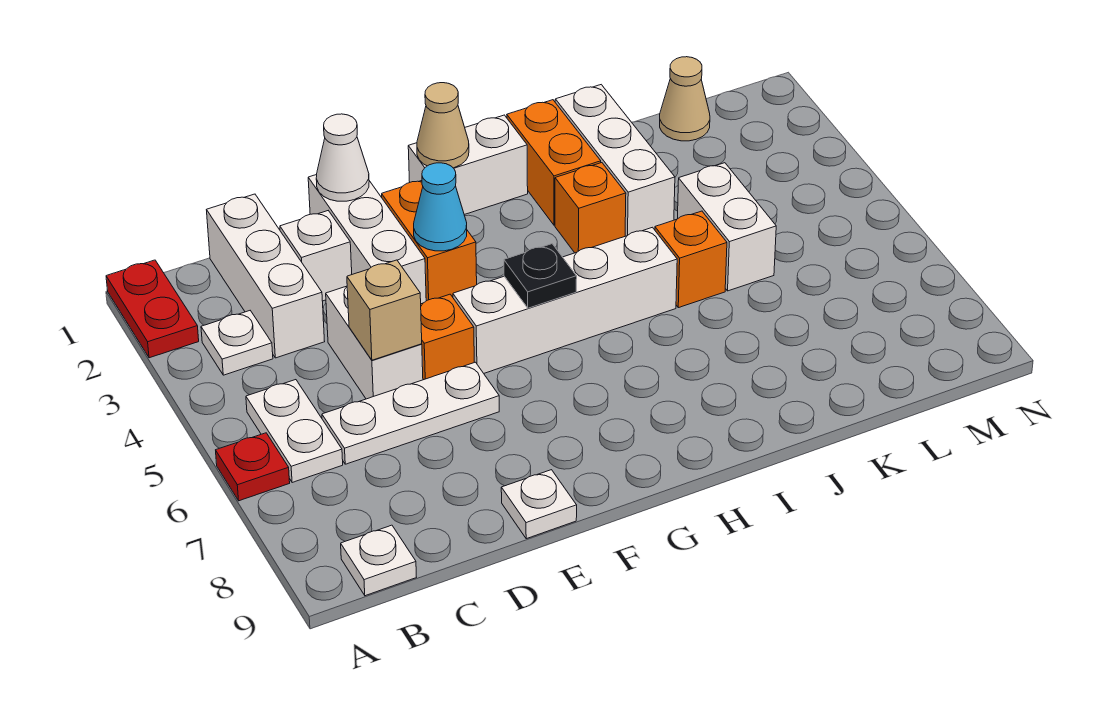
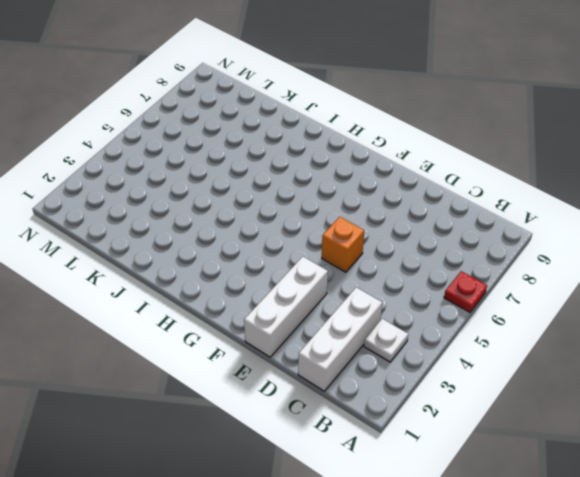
none -> red 1x2 plate [106,260,199,358]
none -> white 1x2 plate [246,380,343,483]
none -> white 1x1 plate [341,525,416,596]

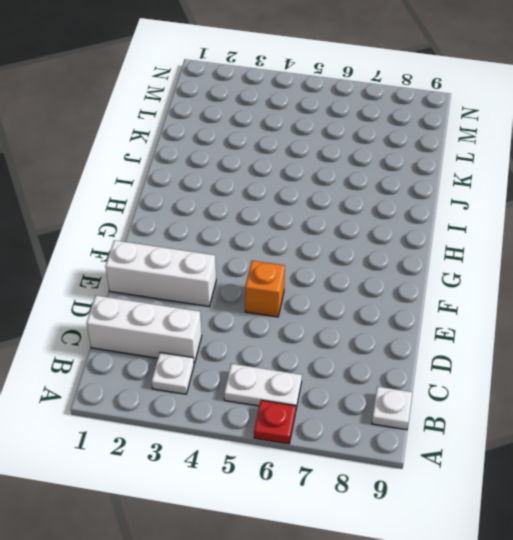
none -> red 1x2 plate [106,260,199,358]
none -> white 1x3 plate [322,362,499,464]
none -> white 1x1 brick [280,211,352,301]

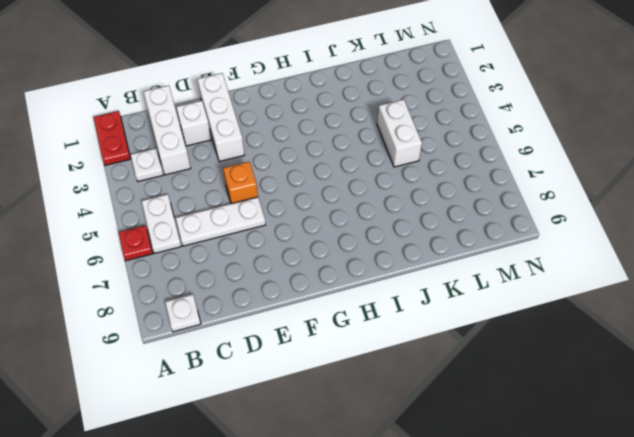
none -> white 1x2 brick [326,286,423,399]
none -> white 1x1 plate [501,470,577,539]
none -> orange 1x2 brick [382,181,477,301]

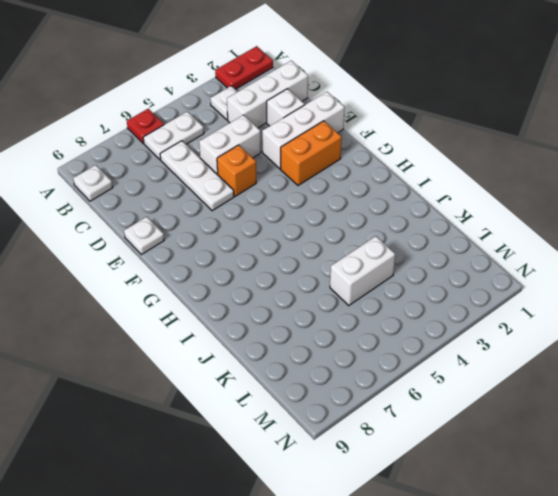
none -> white 1x4 brick [453,227,677,373]
none -> white 1x2 brick [408,115,528,215]
none -> orange 1x2 brick [507,100,601,225]

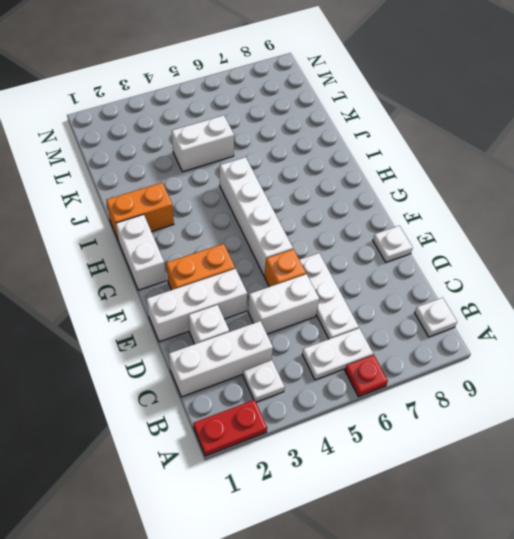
none -> orange 1x1 brick [555,163,626,253]
none -> white 1x3 brick [555,85,675,236]
none -> orange 1x1 brick [655,211,727,308]

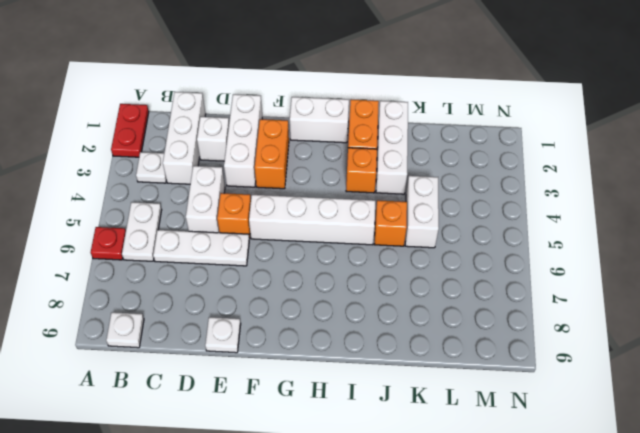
none -> tan 1x1 cone [660,57,710,141]
none -> tan 1x1 brick [347,260,422,360]
none -> white 1x1 cone [316,114,369,201]

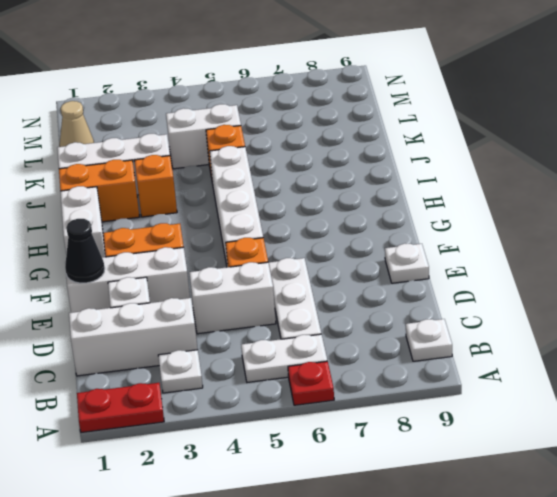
black 1x1 cone [65,219,105,283] -> white 1x1 cone [316,114,369,201]
none -> tan 1x1 brick [347,260,422,360]
none -> cyan 1x1 cone [414,163,467,251]
none -> tan 1x1 cone [417,83,469,168]

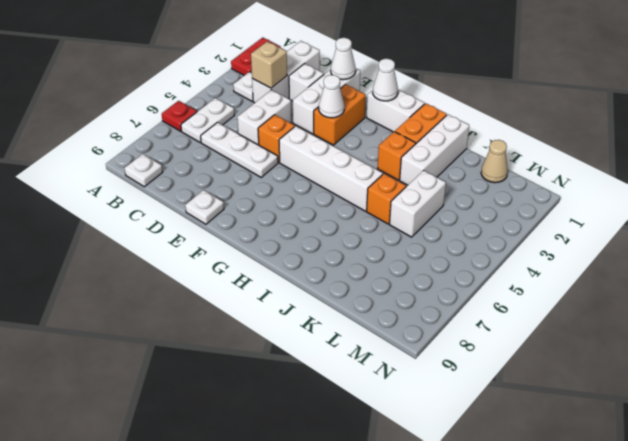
tan 1x1 brick [251,41,287,88] -> tan 1x1 brick moved to [347,260,422,360]
white 1x1 cone [319,75,344,118] -> cyan 1x1 cone [414,163,467,251]
white 1x1 cone [373,59,398,101] -> tan 1x1 cone [417,83,469,168]
none -> black 1x1 plate [504,244,577,308]

